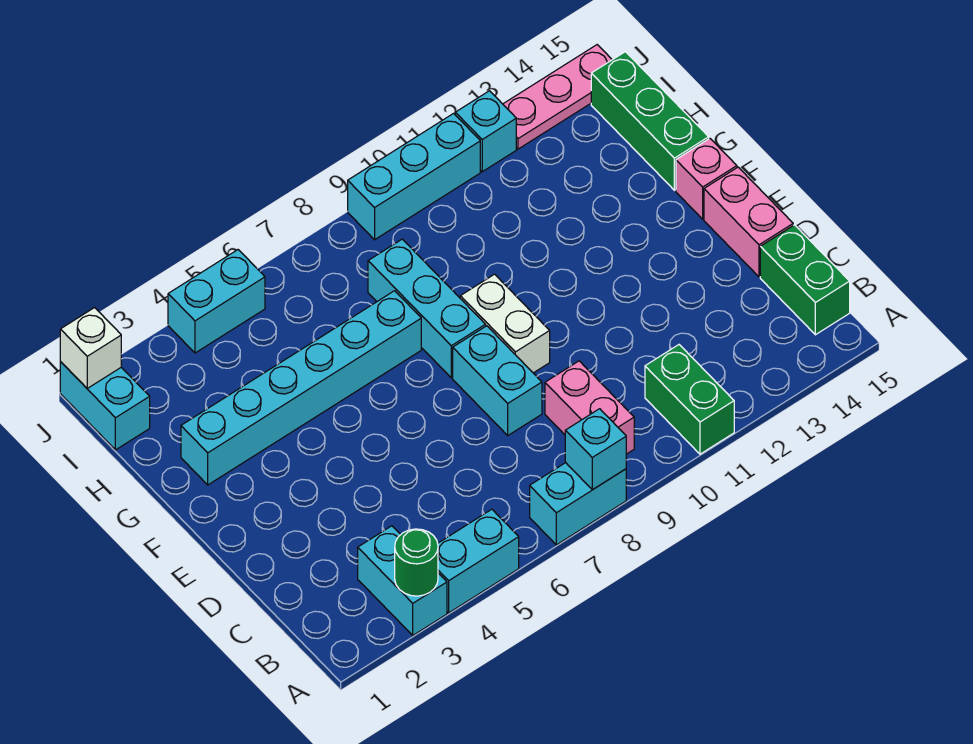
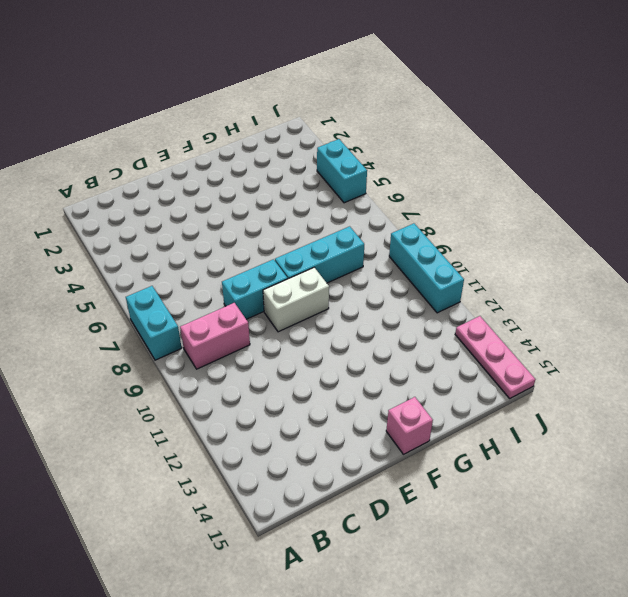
none -> cyan 1x2 brick [358,526,447,635]
none -> cyan 1x2 brick [438,509,519,613]
none -> green 1x2 brick [645,345,734,454]

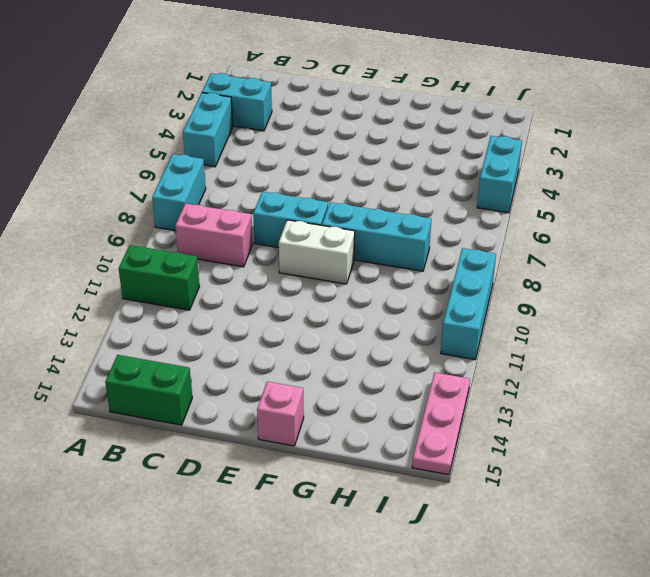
none -> pink 1x2 brick [704,167,793,277]
none -> cyan 1x6 brick [181,291,421,485]
none -> green 1x3 brick [591,52,709,190]

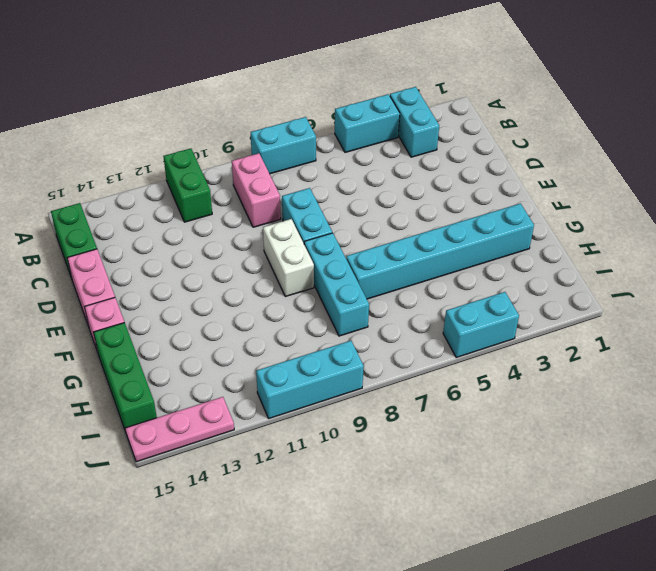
none -> cyan 1x2 brick [60,362,150,450]
none -> cyan 1x1 brick [455,91,516,172]
none -> green 1x1 round brick [395,529,438,596]

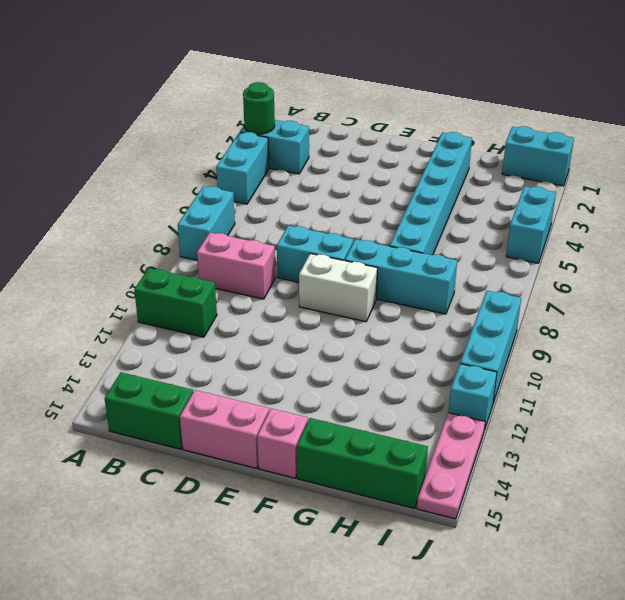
none -> cyan 1x1 brick [565,409,626,490]
none -> white 1x1 brick [60,308,121,388]

